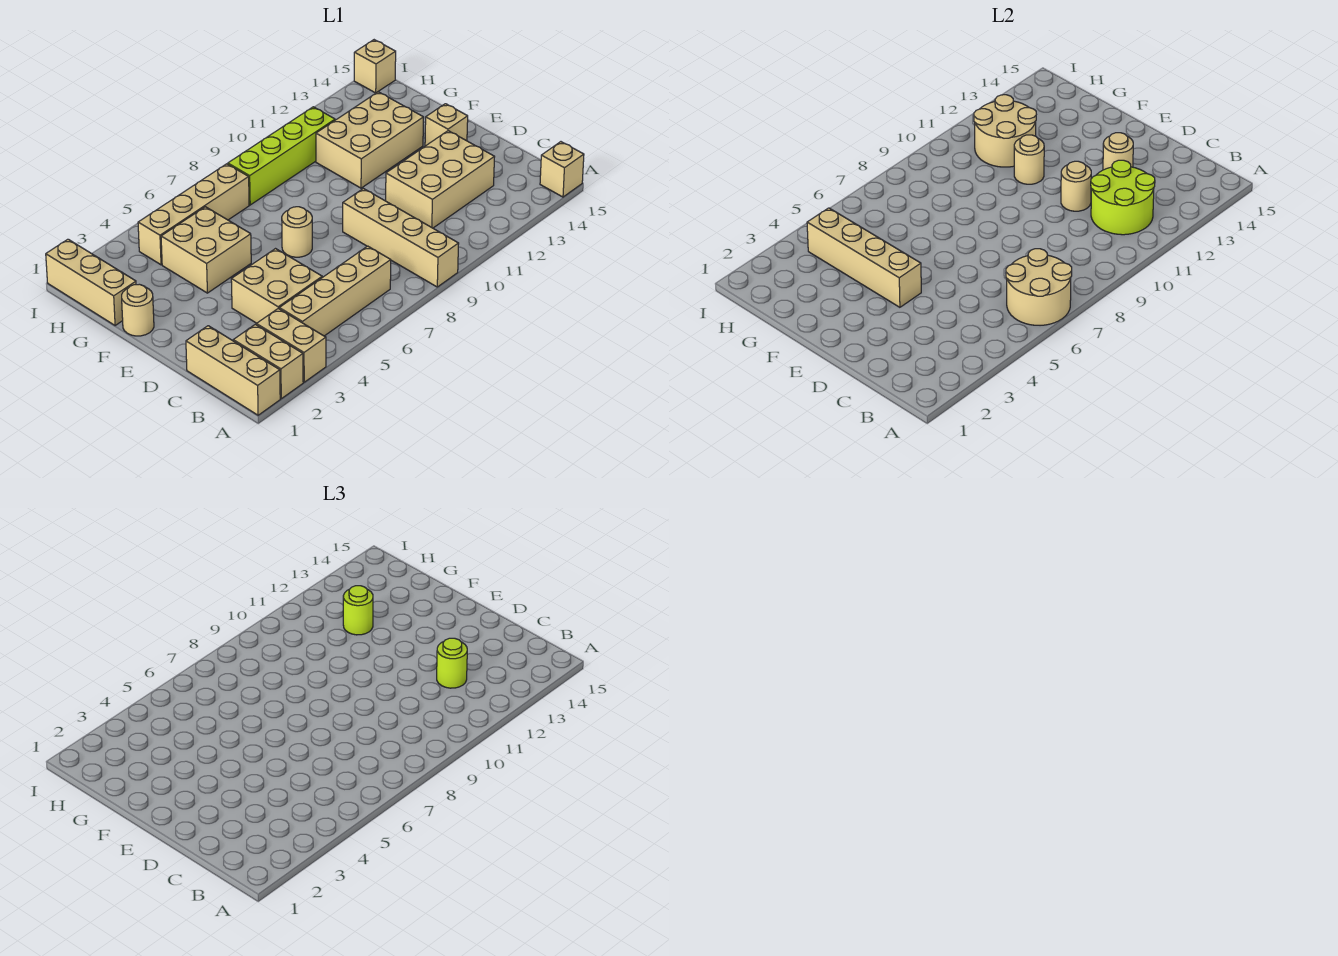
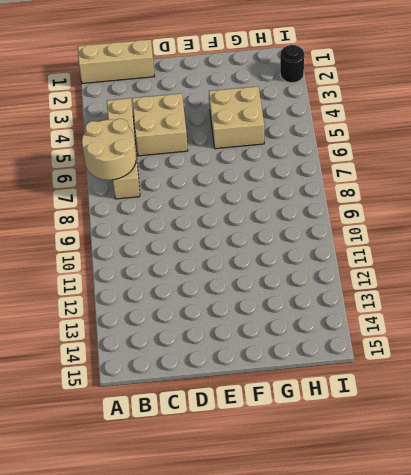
black 1x1 round brick [280,45,304,83] -> none
none -> tan 1x2 brick [233,324,303,399]
none -> tan 1x2 brick [256,308,326,382]
none -> tan 1x4 brick [343,189,459,287]

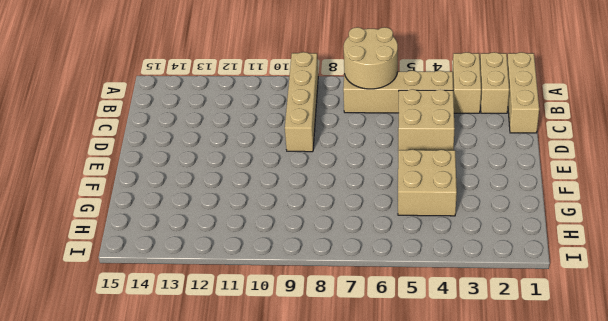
none -> tan 1x1 brick [540,142,584,197]
none -> tan 2x3 brick [386,131,494,228]
none -> tan 1x1 round brick [282,207,312,257]

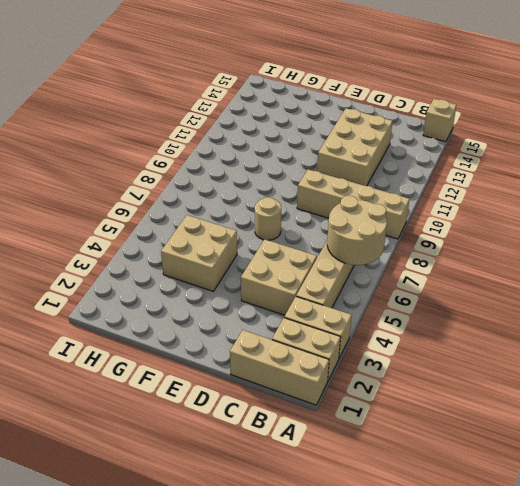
none -> tan 1x1 brick [425,104,468,146]
none -> tan 1x1 round brick [122,284,154,336]
none -> tan 2x3 brick [316,92,424,188]

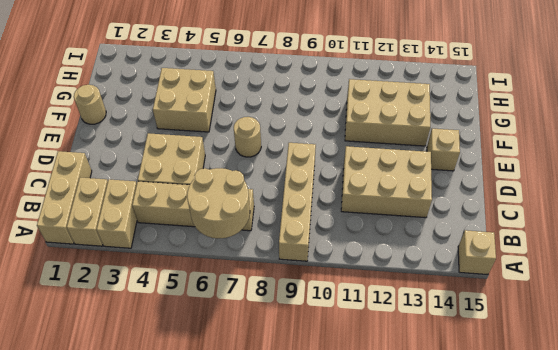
none -> tan 1x3 brick [46,239,136,326]
none -> tan 1x4 brick [138,164,249,265]
none -> lime 1x4 brick [228,107,335,205]

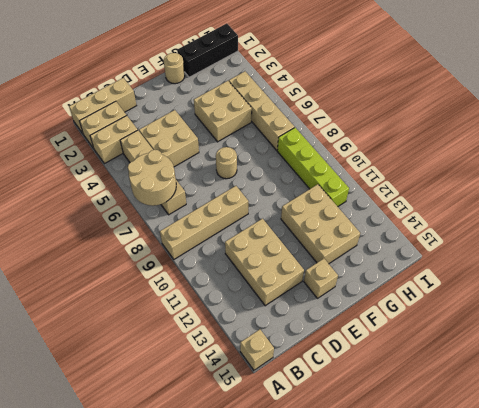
black 1x3 brick [177,24,238,77] -> tan 1x3 brick [46,239,136,326]
none -> tan 1x1 brick [354,40,396,93]
none -> lime 2x2 round brick [1091,160,1155,235]
none -> tan 1x1 round brick [1061,161,1091,211]

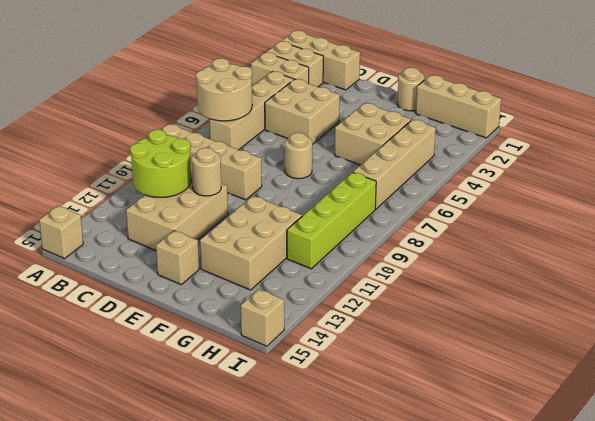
none -> tan 1x1 round brick [1103,133,1133,170]
none -> tan 1x4 brick [807,208,921,307]
none -> tan 1x1 round brick [1014,135,1044,184]

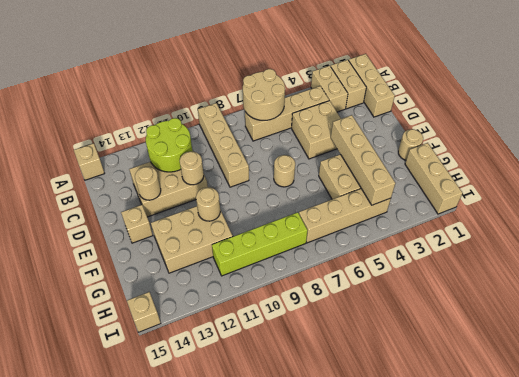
none -> tan 2x2 round brick [974,95,1036,167]
none -> lime 1x1 round brick [437,638,467,688]
none -> lime 1x1 round brick [343,586,373,635]

